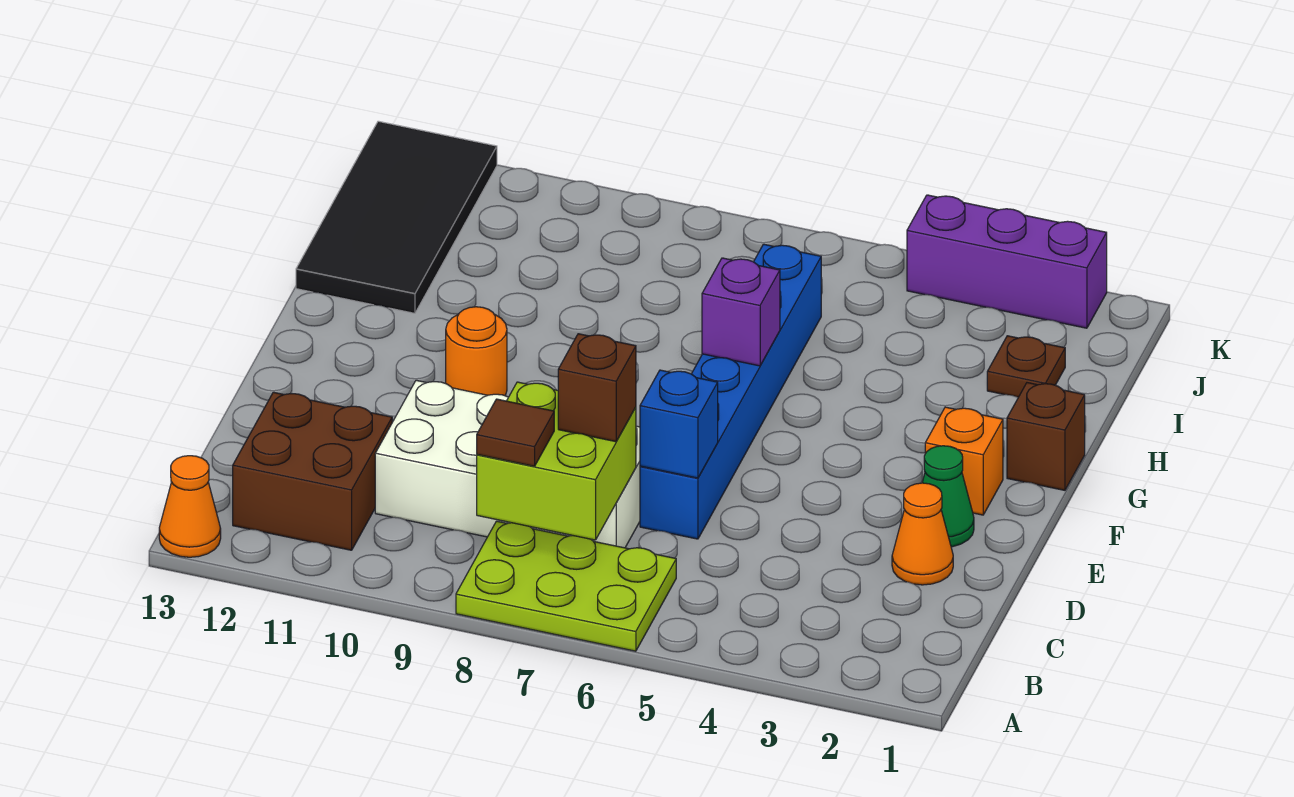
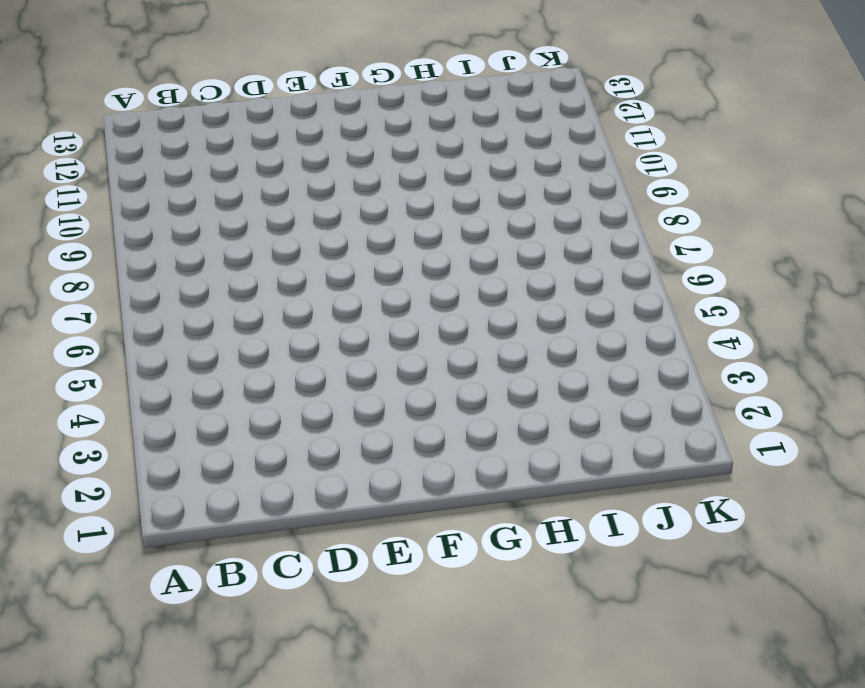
none -> lime 2x3 plate [456,521,676,651]
none -> orange 1x1 cone [159,456,221,557]
none -> brown 2x2 brick [233,392,392,550]

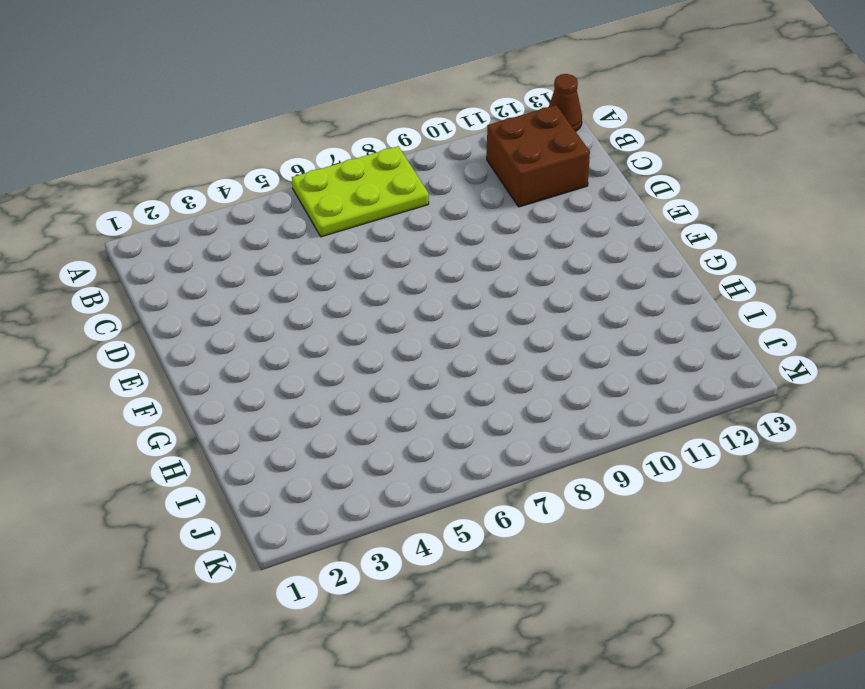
brown 1x1 cone [549,74,582,131] -> orange 1x1 cone [159,456,221,557]
none -> white 2x4 brick [375,380,640,548]
none -> orange 1x1 cone [892,483,953,585]
none -> blue 1x6 brick [640,244,821,539]

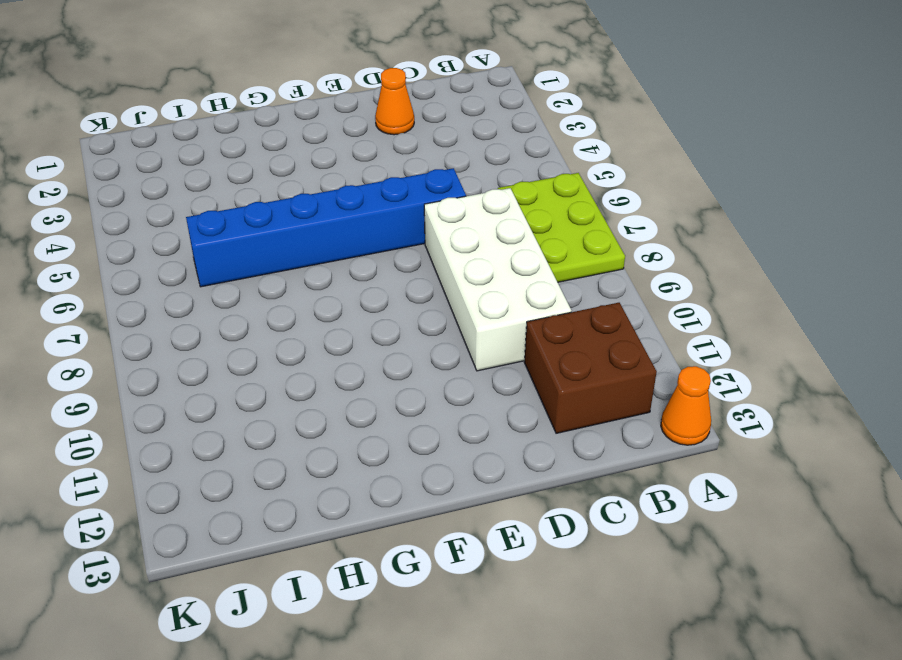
none -> green 1x1 cone [922,446,974,547]
none -> orange 1x1 brick [925,407,1003,515]
none -> orange 1x1 round brick [446,307,507,396]

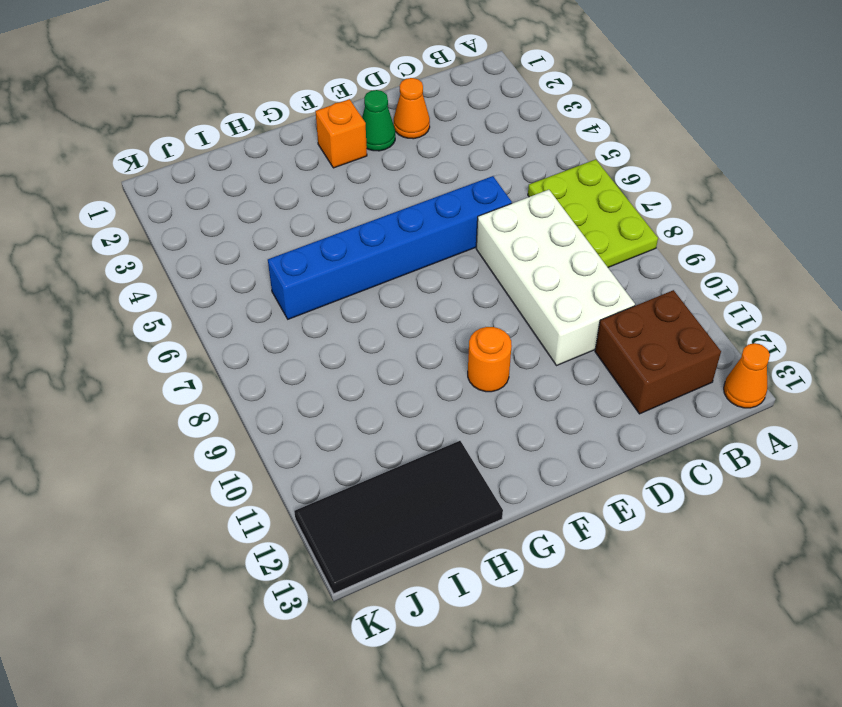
none -> brown 1x1 brick [1007,383,1085,490]
none -> brown 1x1 plate [987,336,1065,397]
none -> purple 1x3 brick [907,195,1107,328]

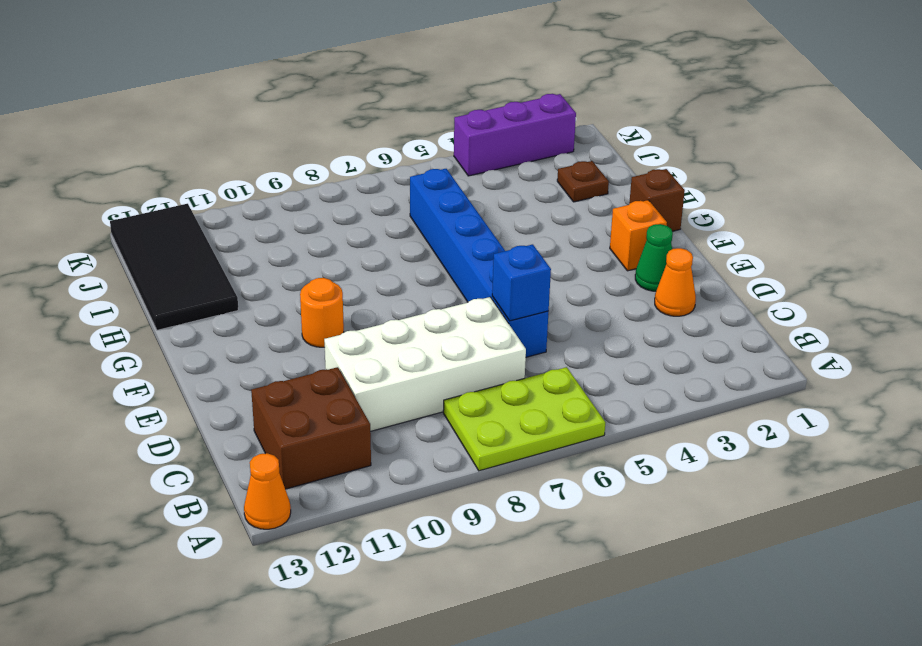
none -> lime 2x2 brick [477,382,636,540]
none -> purple 1x1 brick [702,258,780,366]
none -> brown 1x1 tile [477,399,554,466]

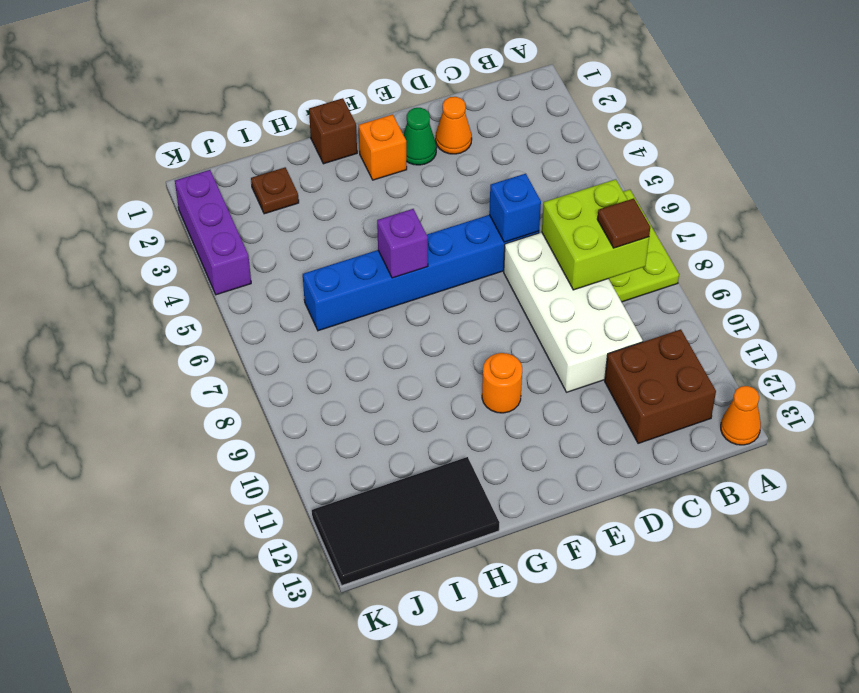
none -> brown 1x1 brick [558,334,636,442]

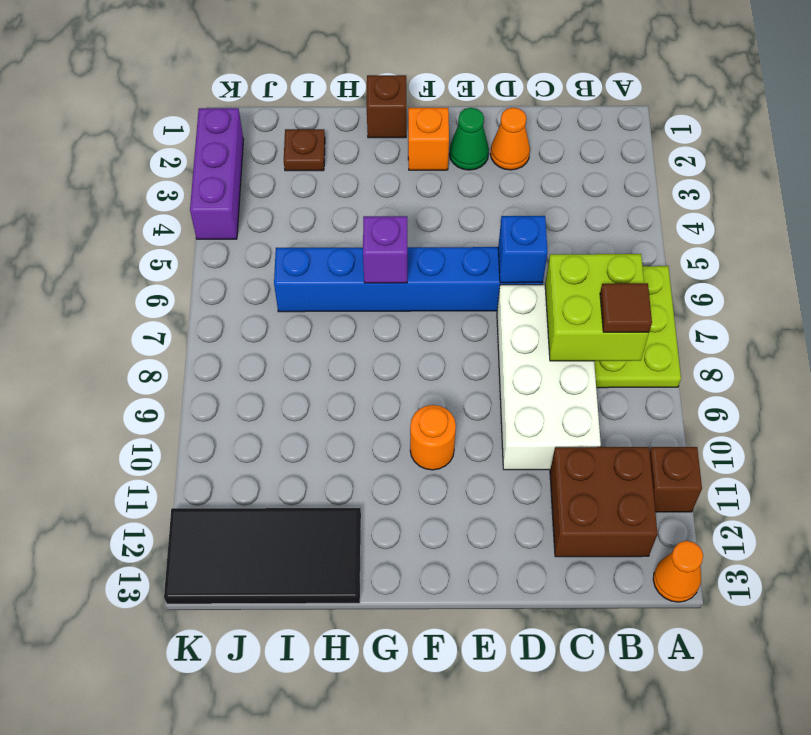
brown 1x1 brick [650,447,702,512] -> brown 1x1 brick moved to [558,334,636,442]

